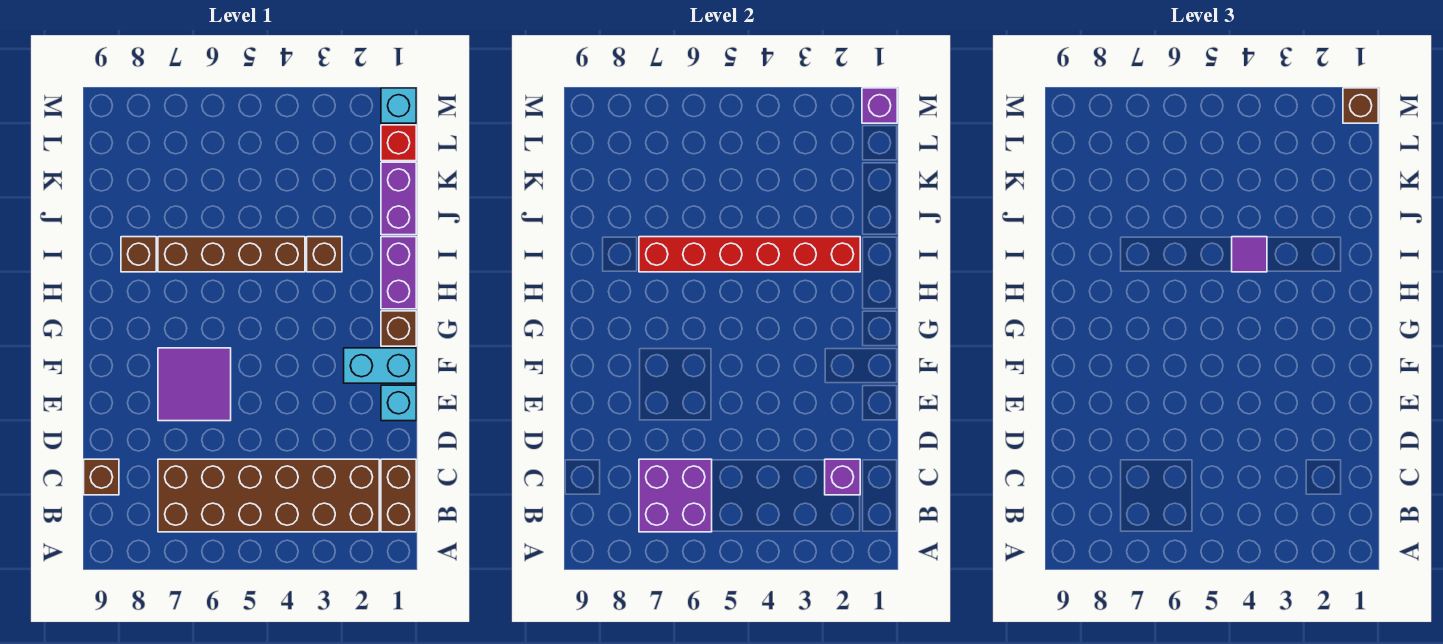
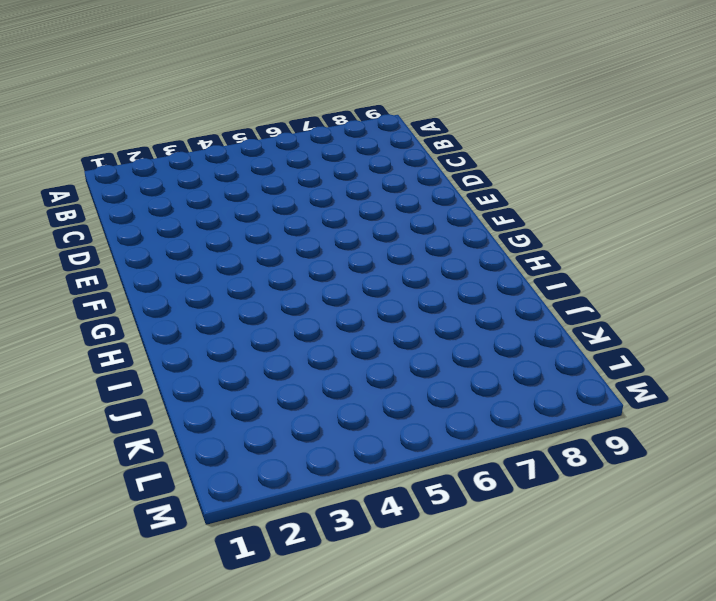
none -> brown 1x2 brick [381,459,416,532]
none -> brown 2x6 brick [158,459,379,532]
none -> brown 1x1 brick [84,459,119,495]

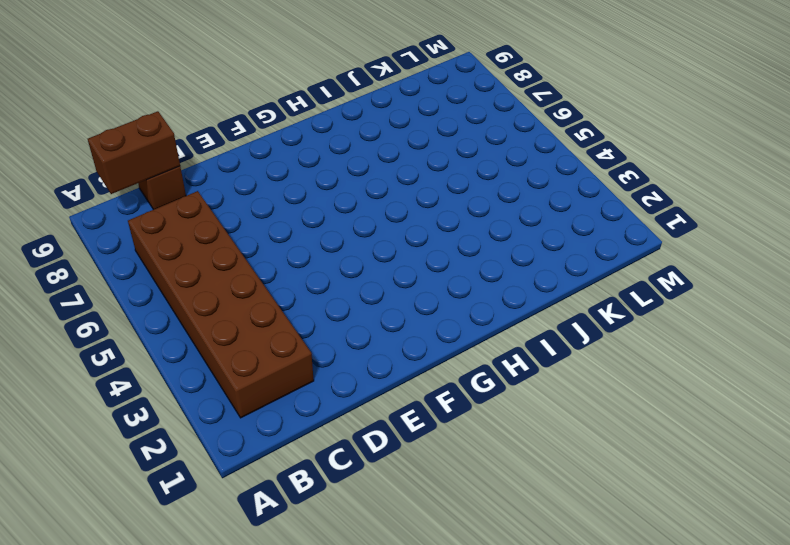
brown 1x2 brick [88,111,180,194] -> brown 1x2 brick moved to [381,459,416,532]
none -> cyan 1x1 brick [381,385,416,421]
none -> purple 2x2 tile [158,348,231,421]
none -> cyan 1x2 brick [344,348,416,383]

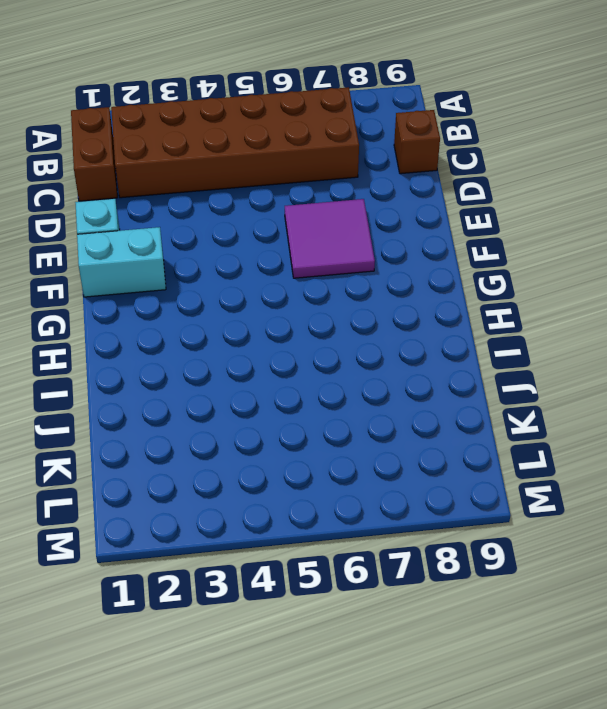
none -> brown 1x1 brick [381,311,416,346]
none -> purple 1x2 brick [381,237,416,309]
none -> brown 1x1 brick [307,237,342,272]

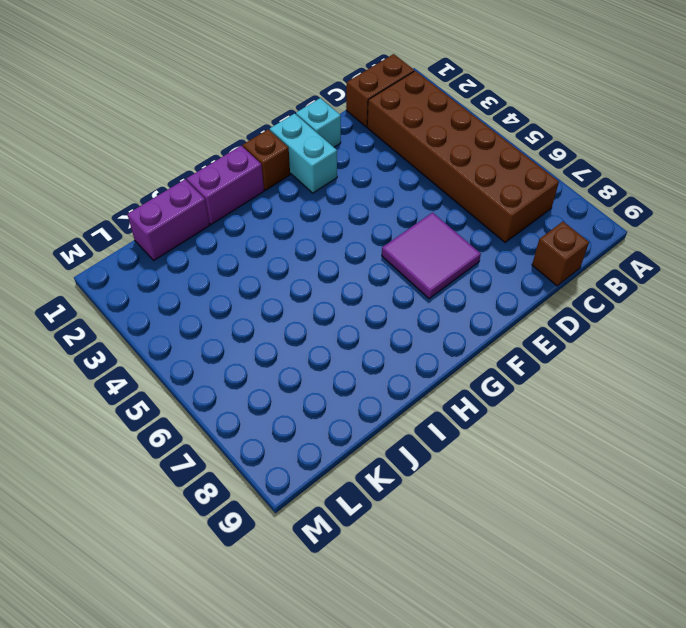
none -> brown 1x1 brick [307,237,342,272]
none -> brown 1x4 brick [158,237,305,272]
none -> brown 1x1 brick [121,237,156,272]

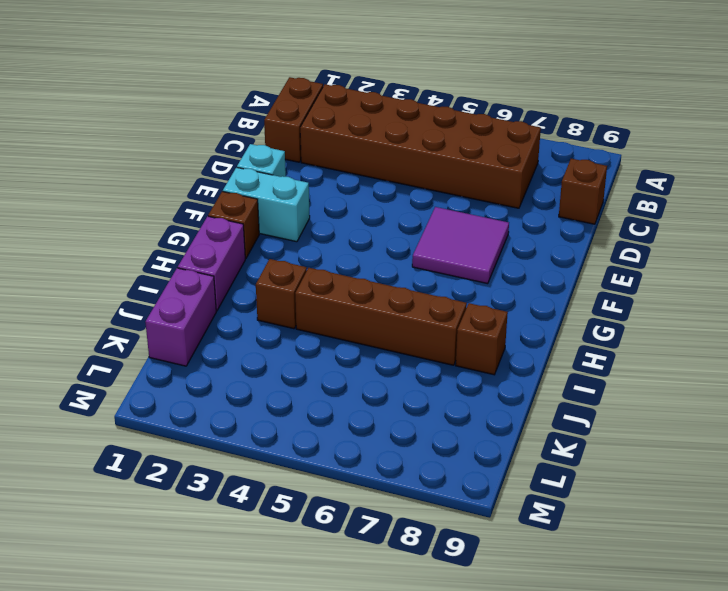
none -> red 1x1 brick [381,125,416,161]
none -> cyan 1x1 brick [381,88,416,123]
none -> purple 2x2 brick [639,459,712,532]

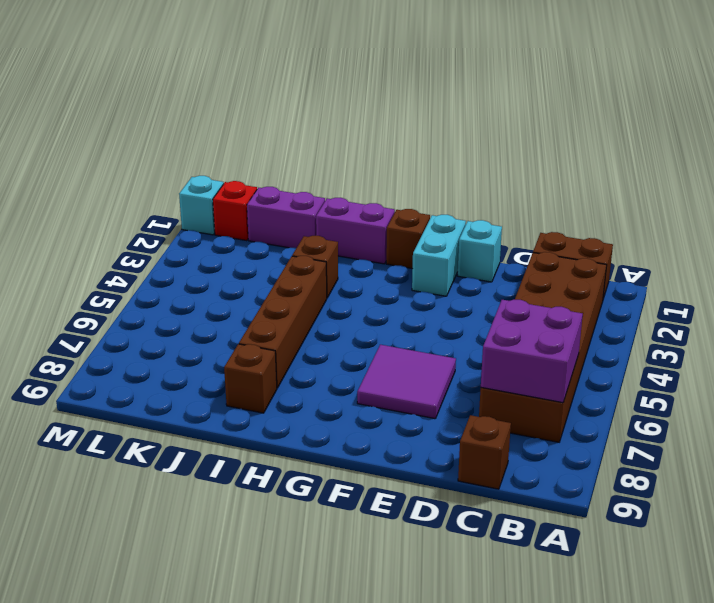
none -> purple 1x1 brick [825,459,860,495]
none -> red 1x6 brick [639,237,860,272]
none -> purple 1x1 brick [862,88,897,123]

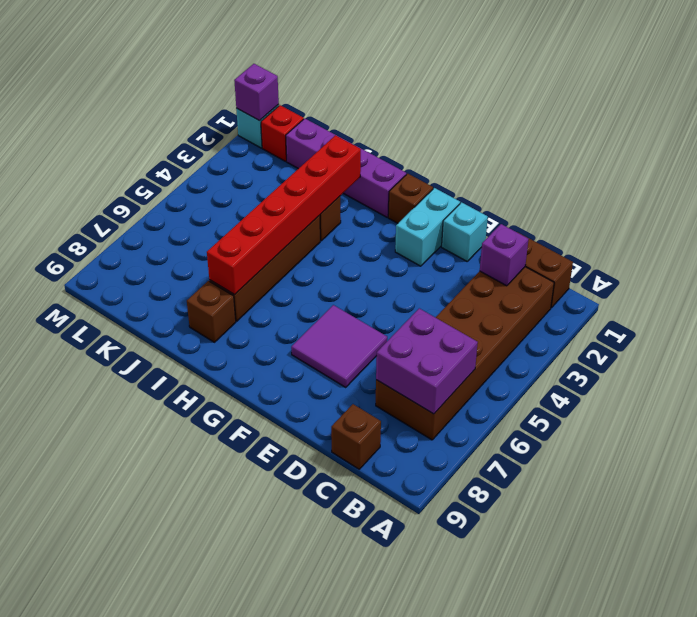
none -> purple 1x1 tile [1232,237,1267,272]
none -> brown 1x1 brick [1343,88,1378,123]

